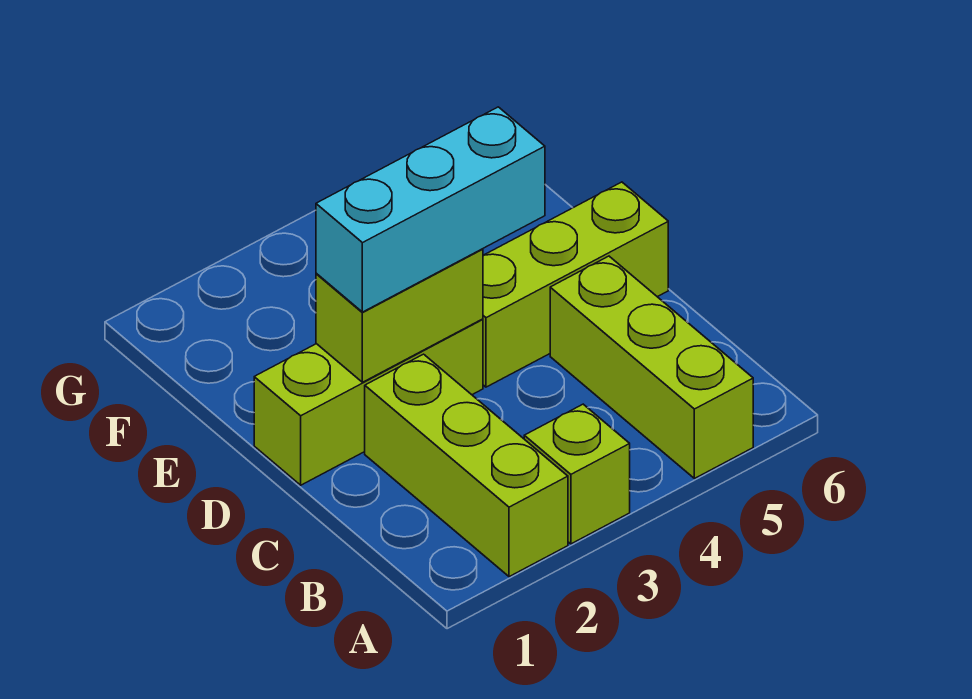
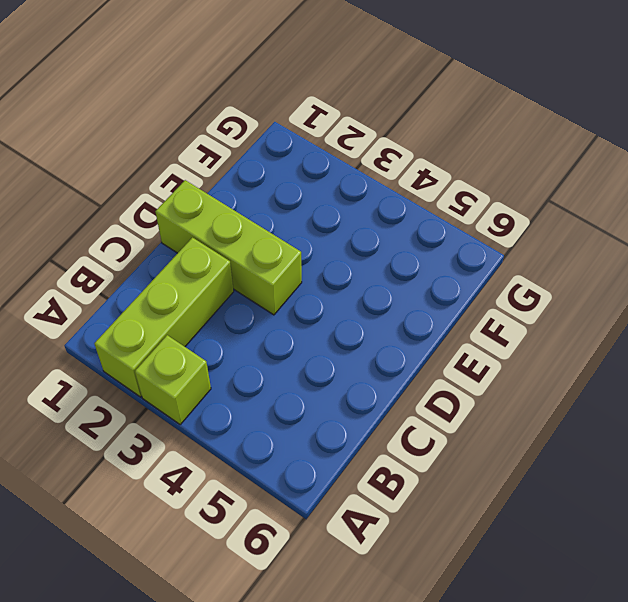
none -> lime 1x3 brick [550,256,753,479]
none -> lime 1x3 brick [483,182,668,387]

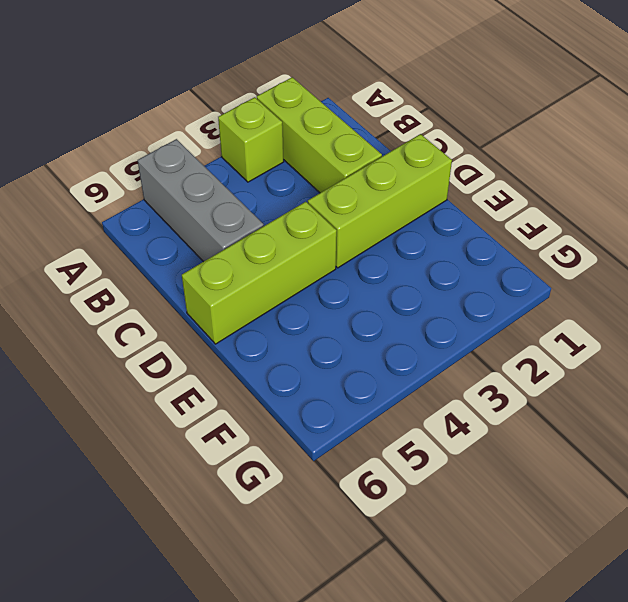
grey 1x3 brick [138,139,264,262] -> lime 1x3 brick [550,256,753,479]
none -> lime 1x2 brick [316,249,483,382]
none -> cyan 1x3 brick [316,107,545,312]

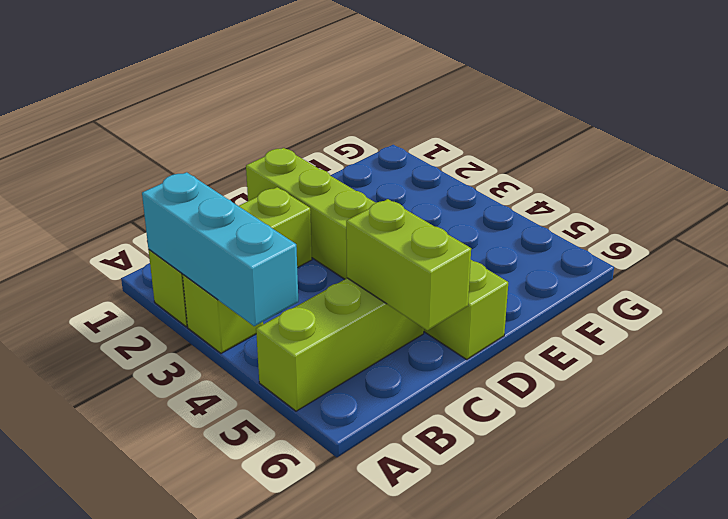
cyan 1x3 brick [142,172,298,326] -> cyan 1x3 brick moved to [316,107,545,312]
lime 1x2 brick [346,199,471,330] -> lime 1x2 brick moved to [316,249,483,382]

